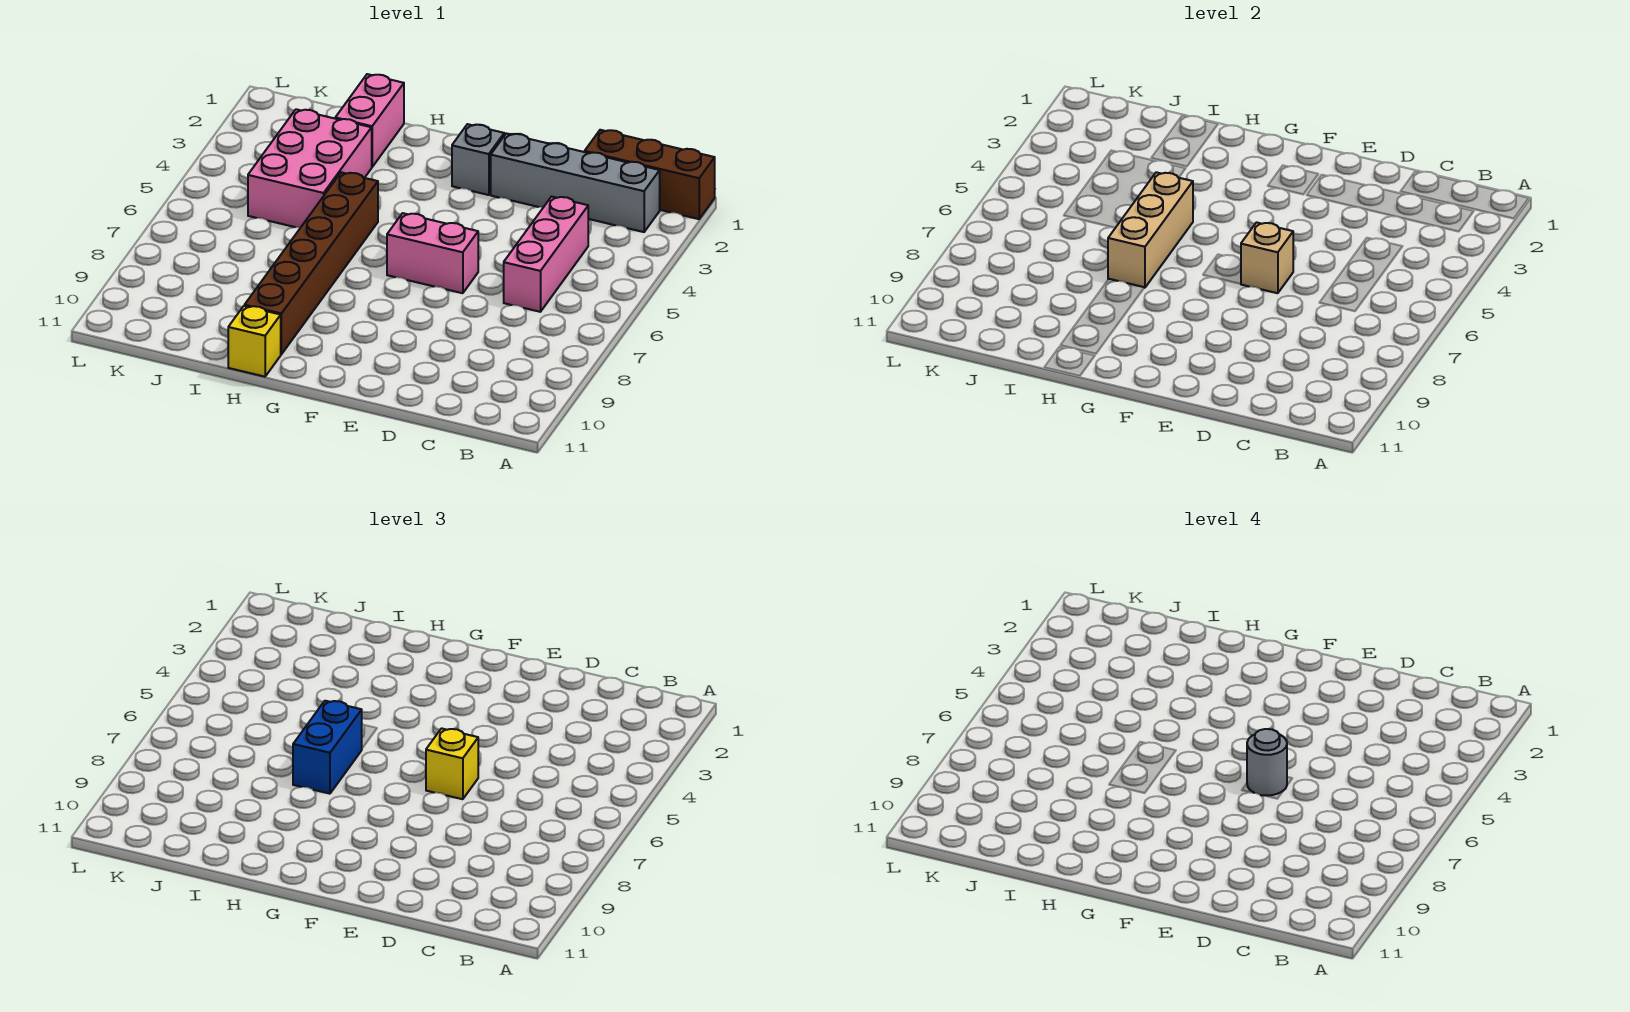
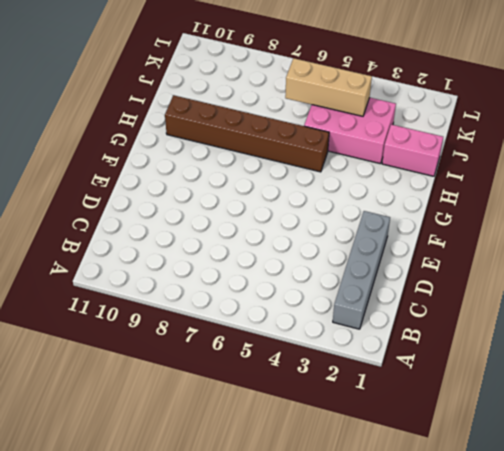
tan 1x3 brick [285,58,372,116] -> tan 1x3 brick moved to [1108,172,1193,288]
none -> brown 1x3 brick [585,130,715,219]
none -> pink 1x3 brick [504,197,588,312]
none -> pink 1x2 brick [387,213,478,293]

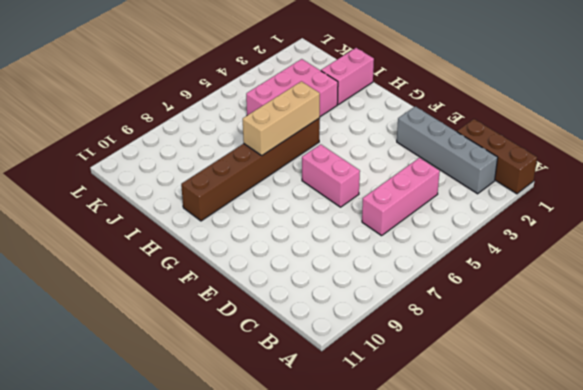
none -> grey 1x1 brick [452,124,504,195]
none -> yellow 1x1 brick [228,306,281,377]
none -> tan 1x1 brick [1241,222,1293,293]

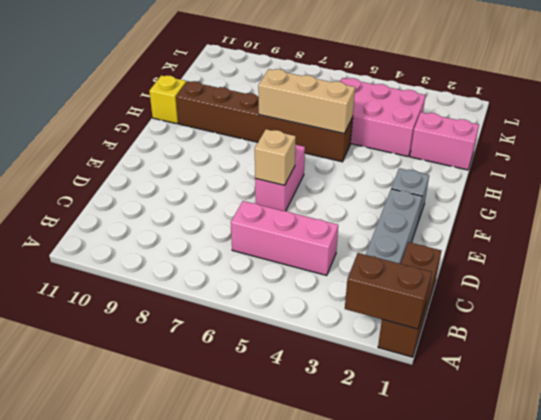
brown 1x2 brick [345,253,432,329] -> none
none -> yellow 1x1 brick [426,728,478,799]
none -> blue 1x2 brick [293,701,362,794]
none -> grey 1x1 round brick [1247,729,1287,796]

